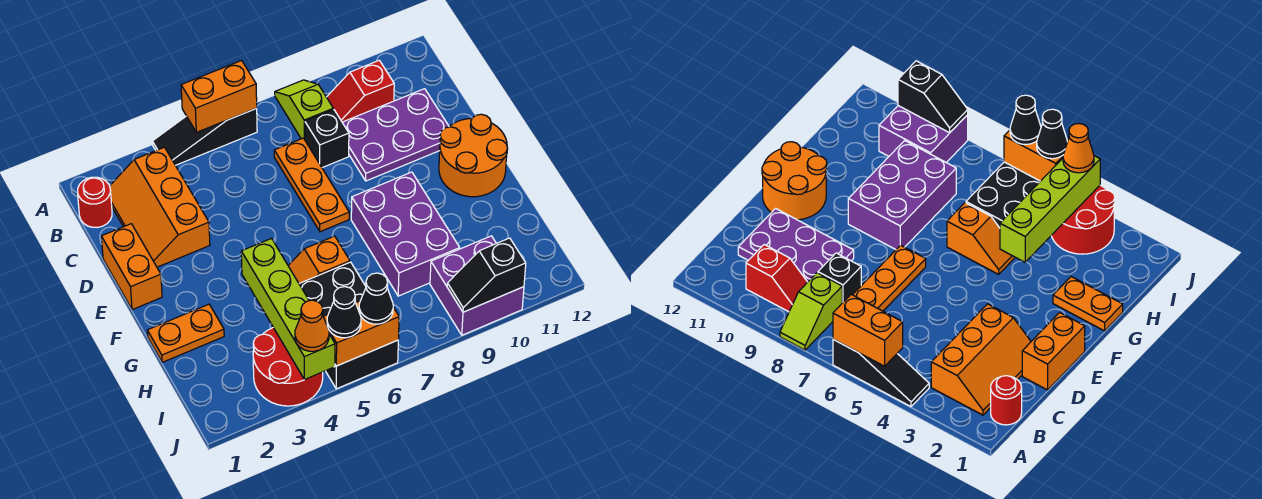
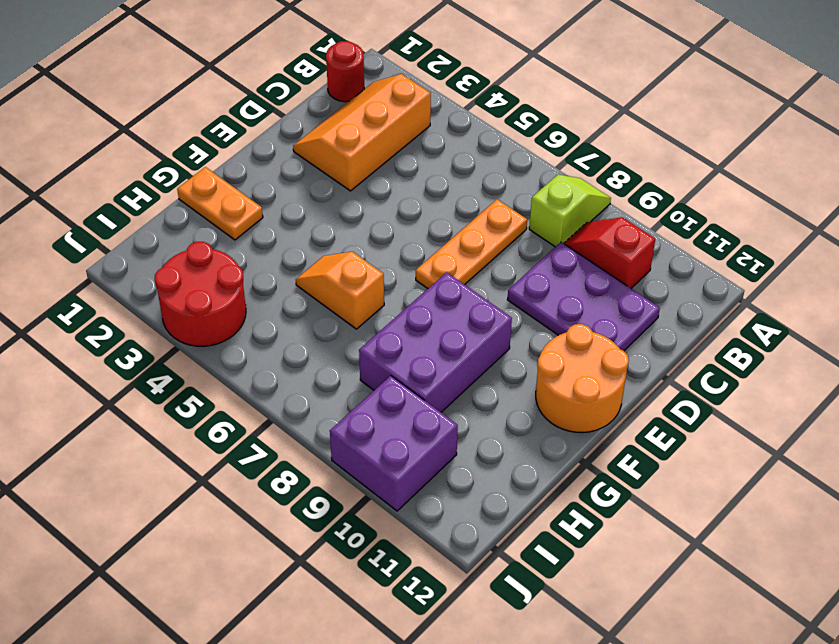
none -> black 1x3 slope [152,108,257,165]
none -> black 1x1 brick [305,110,349,168]
none -> orange 1x2 brick [101,224,162,310]

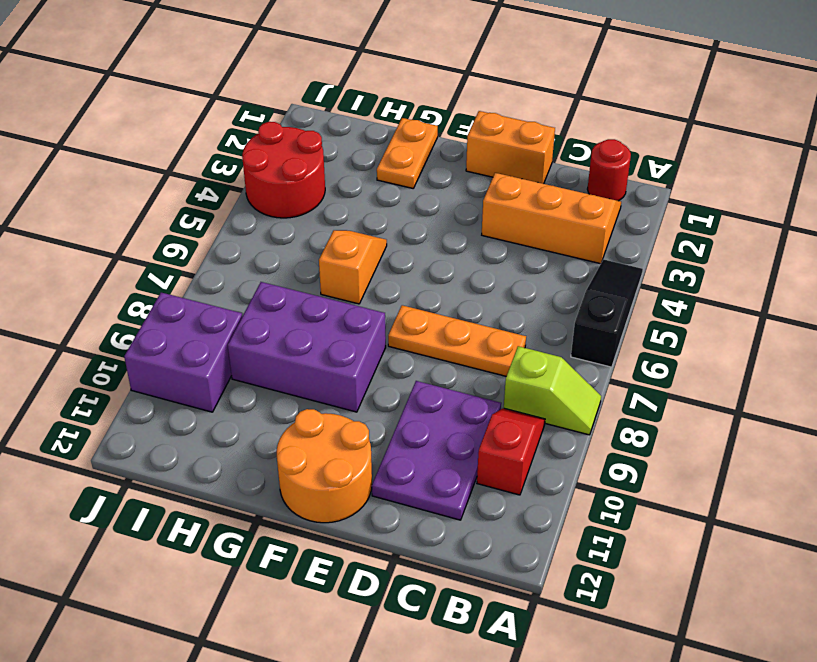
none -> black 1x1 brick [305,110,349,168]
none -> black 2x3 brick [299,262,398,389]
none -> orange 1x2 brick [181,60,257,132]

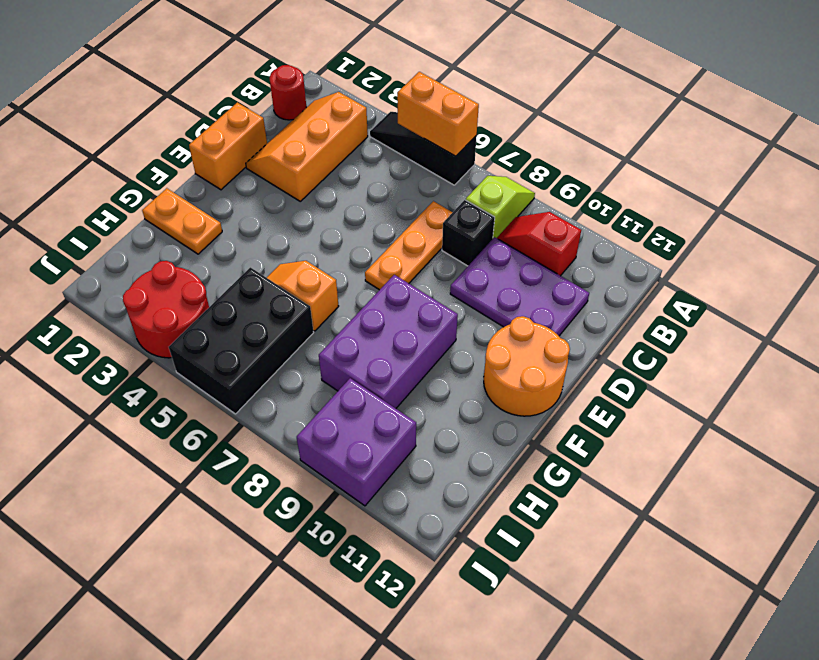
none -> lime 1x4 brick [241,239,335,380]
none -> orange 1x2 brick [323,301,399,366]
none -> black 1x2 slope [447,238,526,312]

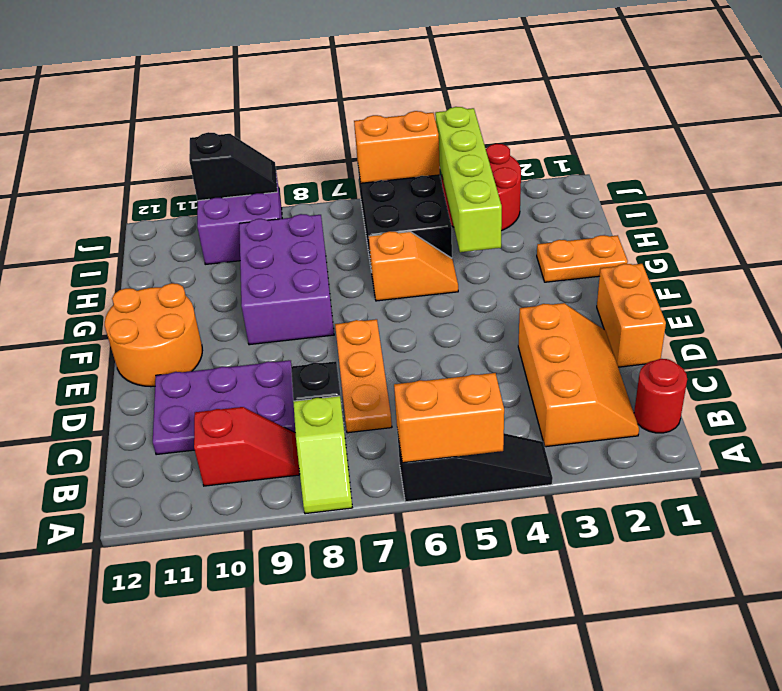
none -> orange 1x1 cone [295,300,329,351]
none -> black 1x1 cone [327,287,361,338]
none -> black 1x1 cone [359,273,393,324]

